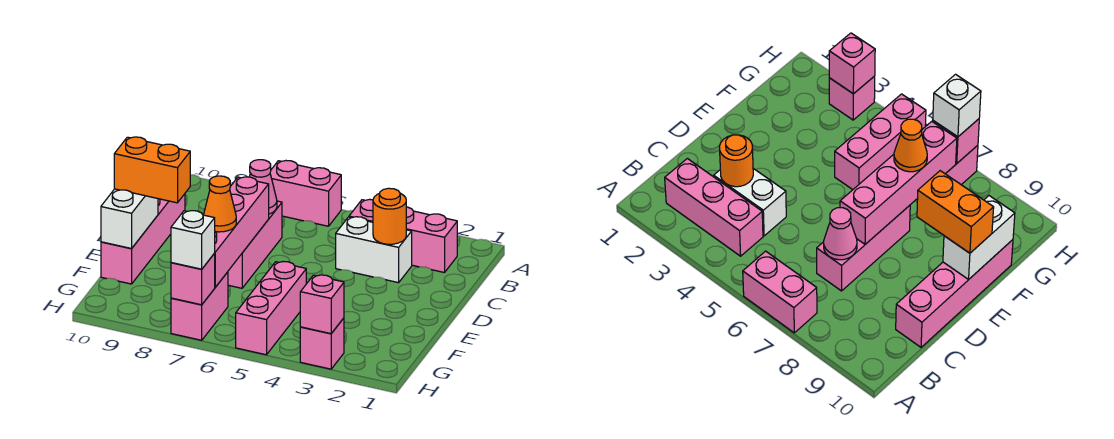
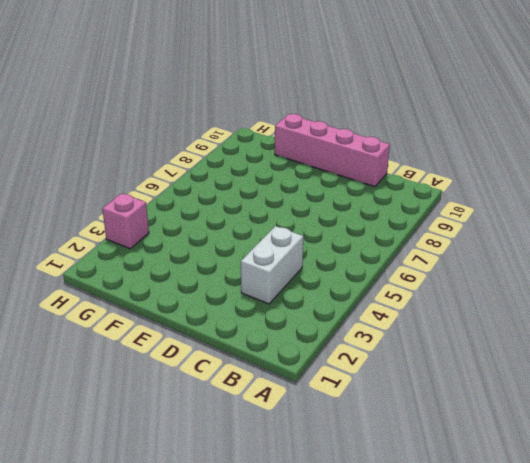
none -> pink 1x2 brick [270,161,341,226]
none -> pink 1x3 brick [349,199,457,273]
none -> pink 1x3 brick [228,201,282,288]

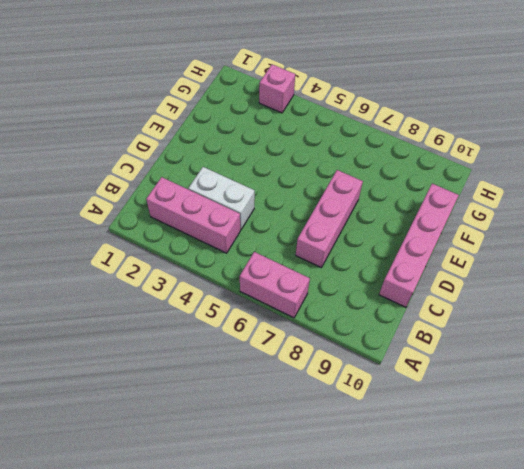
none -> pink 1x3 brick [236,262,306,355]
none -> pink 1x2 brick [171,272,228,340]
none -> orange 1x1 round brick [373,188,406,244]

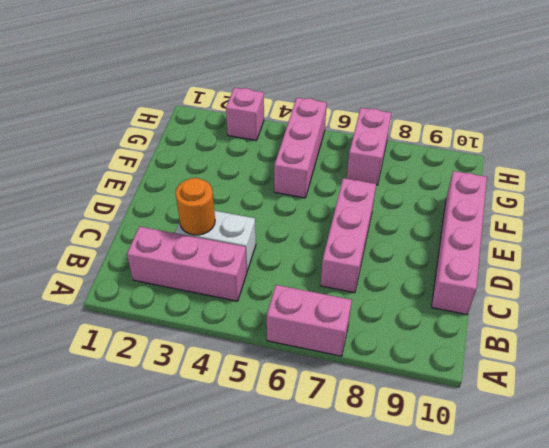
none -> pink 1x1 cone [249,160,277,214]
none -> pink 1x4 brick [215,177,269,287]
none -> white 1x2 brick [101,189,158,248]

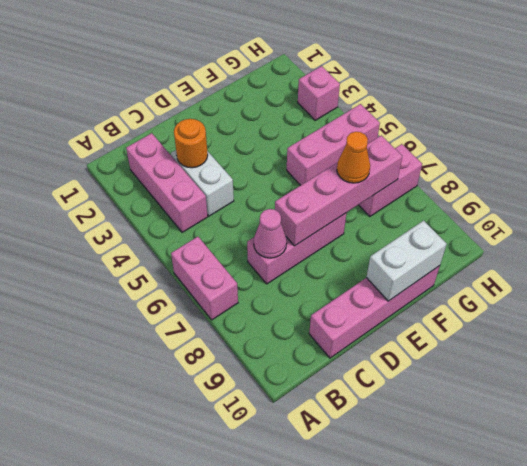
none -> pink 1x1 brick [300,275,344,334]
none -> pink 1x1 brick [171,253,215,305]
none -> orange 1x2 brick [114,137,190,203]

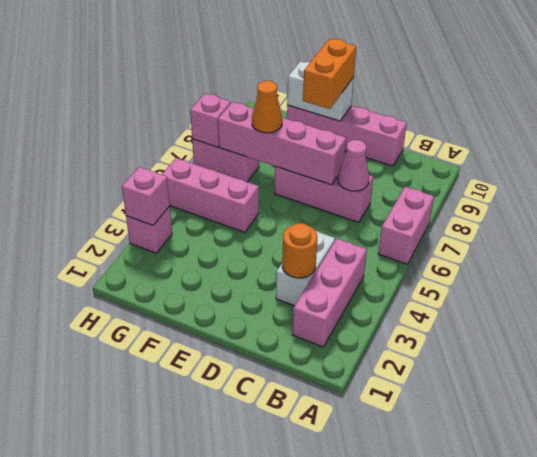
none -> white 1x1 brick [171,211,215,269]

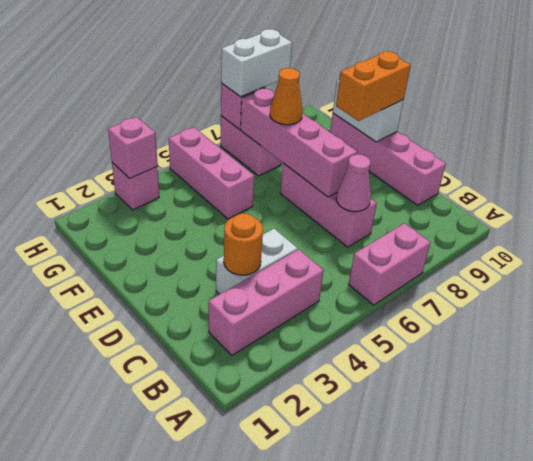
white 1x2 brick [221,29,292,97] -> white 1x1 brick [171,211,215,269]

